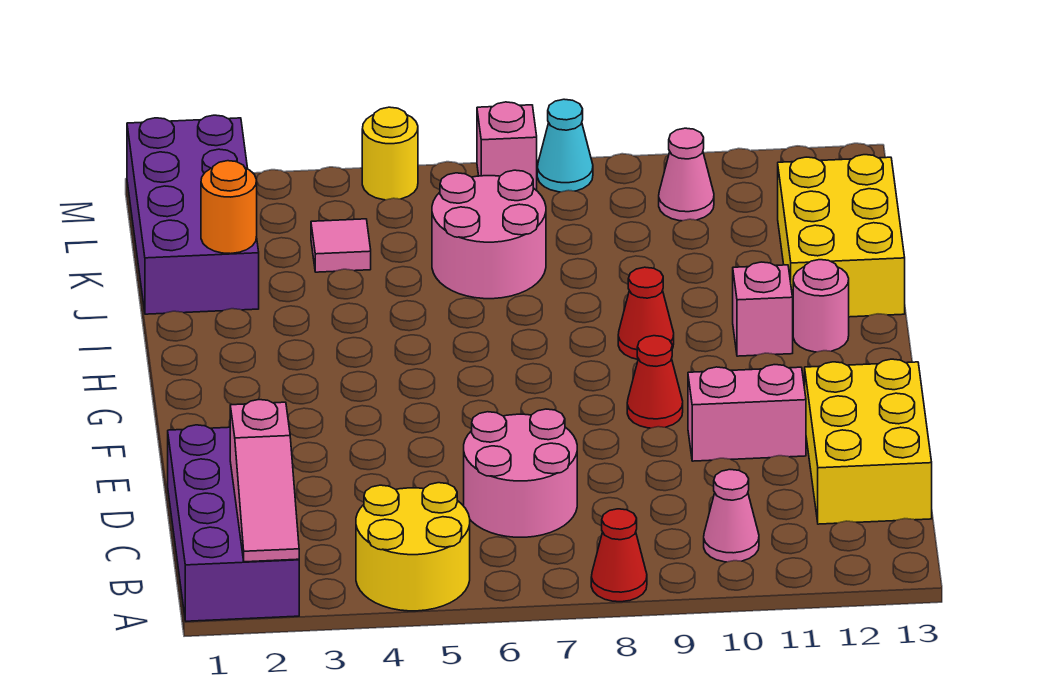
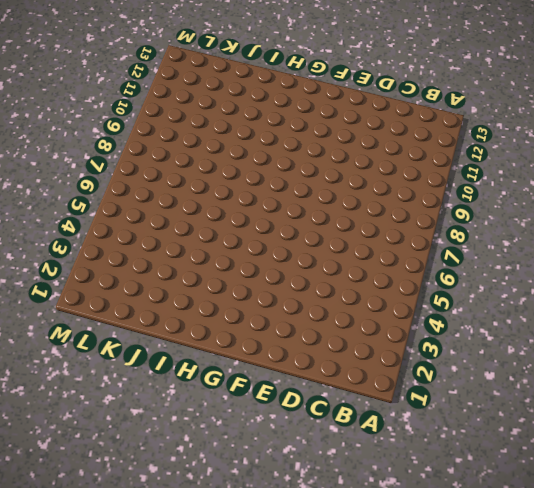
none -> purple 2x4 brick [168,425,299,621]
none -> yellow 2x2 round brick [356,483,470,611]
none -> red 1x1 cone [591,509,647,602]

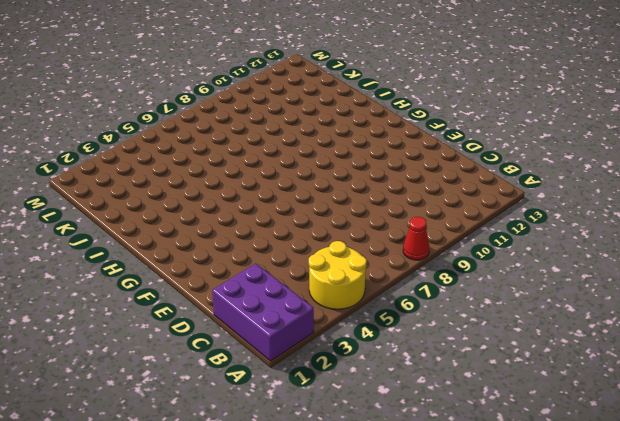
purple 2x3 brick [212,264,314,361] -> purple 2x4 brick [168,425,299,621]
none -> pink 1x1 cone [704,470,759,562]
none -> pink 2x2 round brick [464,409,577,537]
none -> yellow 2x3 brick [805,359,932,524]

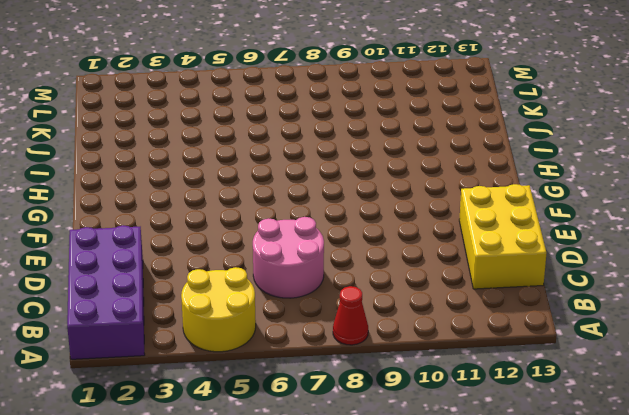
none -> pink 1x1 cone [704,470,759,562]
none -> pink 1x2 brick [688,365,806,461]
none -> red 1x1 cone [627,336,683,428]

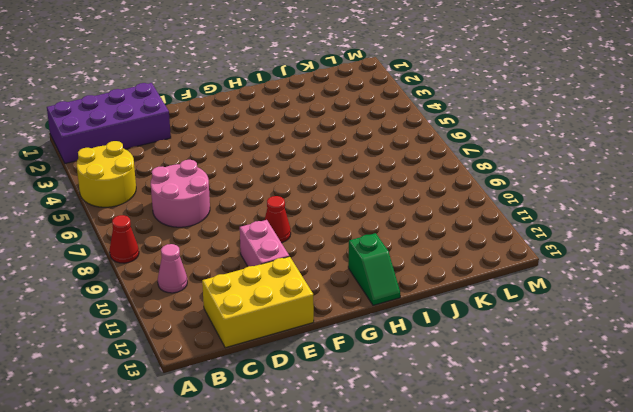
green 1x2 slope [348,233,400,305] -> pink 1x1 round brick [793,260,849,352]
none -> red 1x1 cone [618,267,674,359]
none -> pink 1x1 brick [733,262,793,356]
none -> yellow 2x3 brick [778,155,905,317]

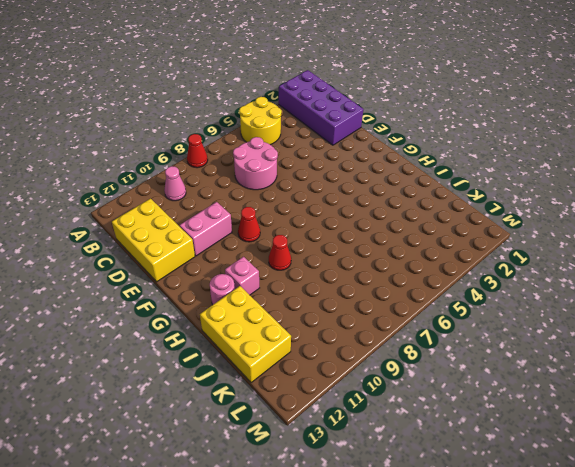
none -> purple 2x4 brick [127,115,259,314]
none -> pink 2x2 round brick [432,170,546,299]
none -> pink 1x1 tile [311,219,371,272]

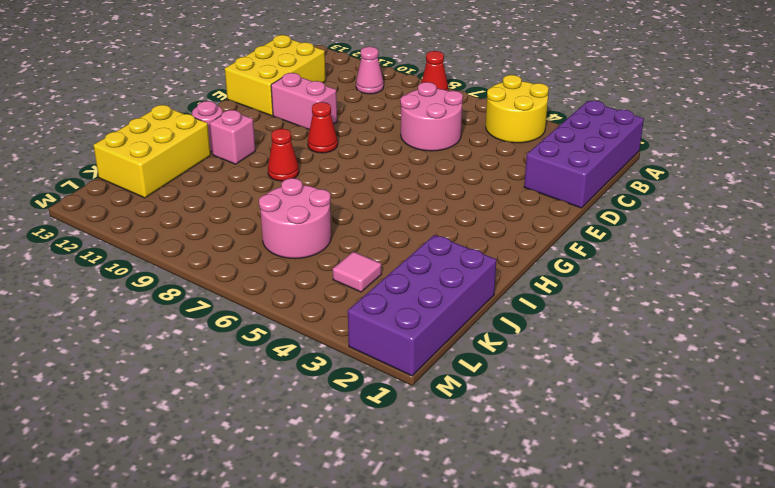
none -> pink 1x1 cone [659,128,714,221]
none -> yellow 1x1 round brick [362,107,418,200]
none -> pink 1x1 brick [477,102,537,191]

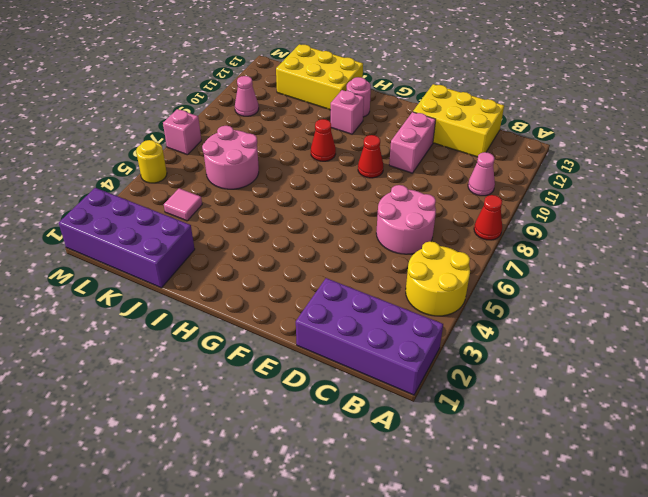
none -> cyan 1x1 cone [537,99,593,192]
none -> pink 1x3 slope [230,400,299,562]
none -> orange 1x1 round brick [201,161,257,254]

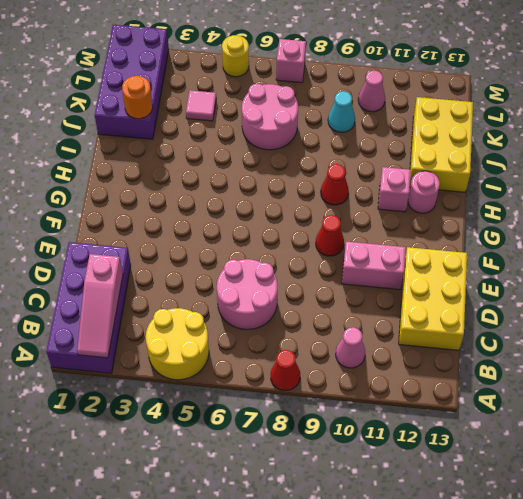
cyan 1x1 cone [328,91,355,132] -> cyan 1x1 cone moved to [537,99,593,192]

